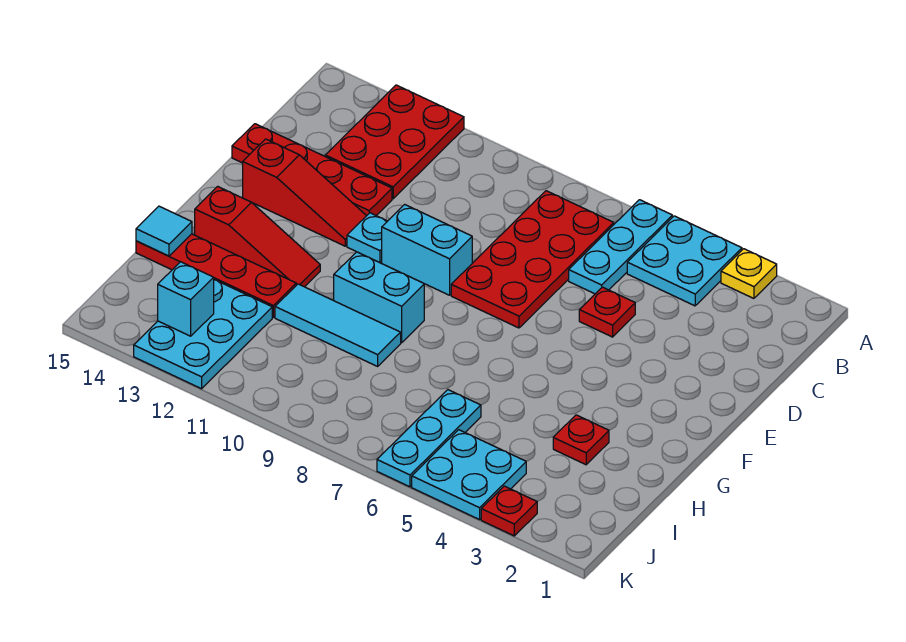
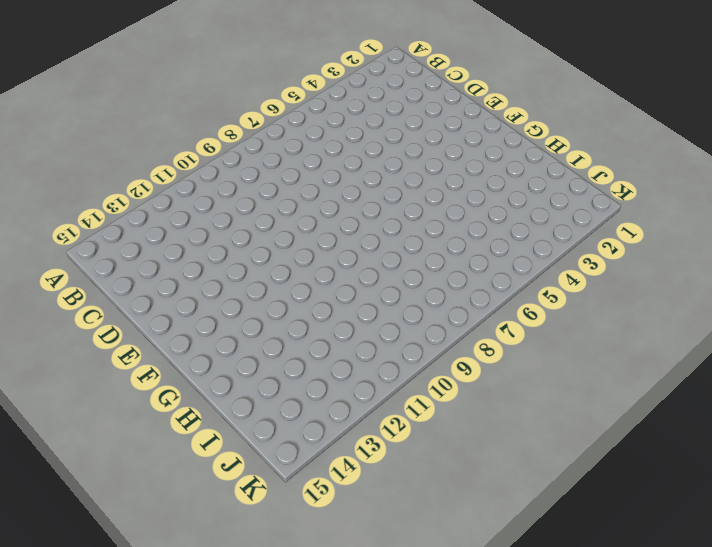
none -> yellow 1x1 plate [721,249,777,298]
none -> cyan 2x2 plate [627,216,742,306]
none -> cyan 1x3 plate [569,200,672,294]

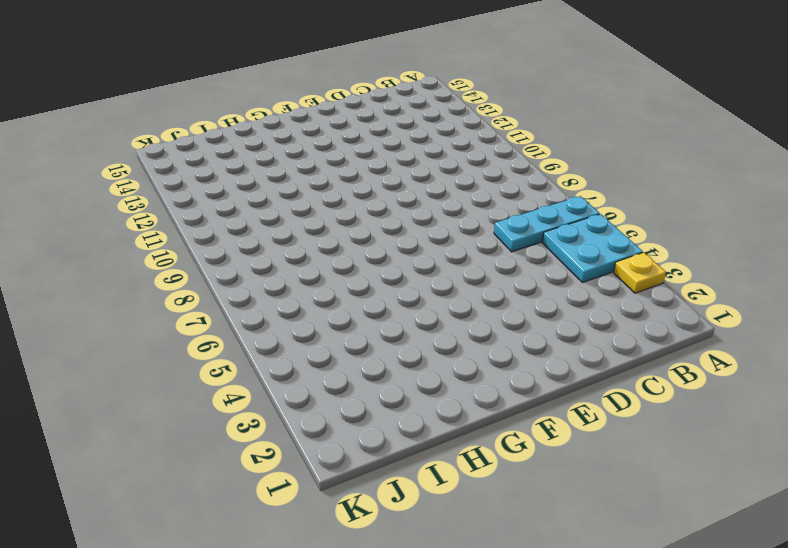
none -> red 2x3 plate [325,85,464,199]
none -> red 2x4 plate [451,191,614,328]
none -> red 1x1 plate [579,287,635,337]

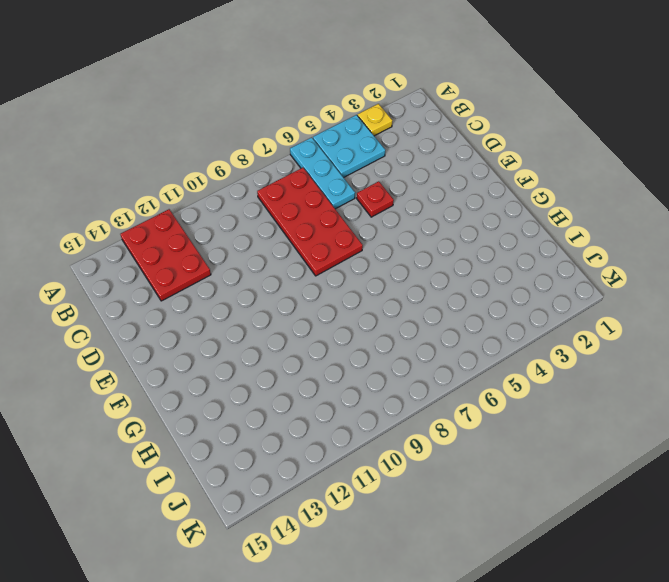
none -> red 1x4 plate [232,124,392,216]
none -> cyan 1x2 brick [382,204,472,295]
none -> cyan 1x1 plate [347,213,387,263]

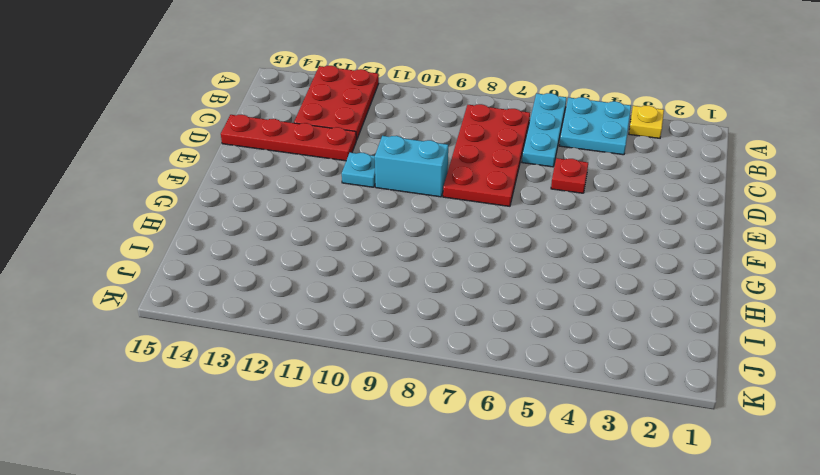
none -> red 1x3 slope [243,139,366,246]
none -> cyan 1x2 brick [334,252,424,343]
none -> red 1x3 slope [195,186,320,287]

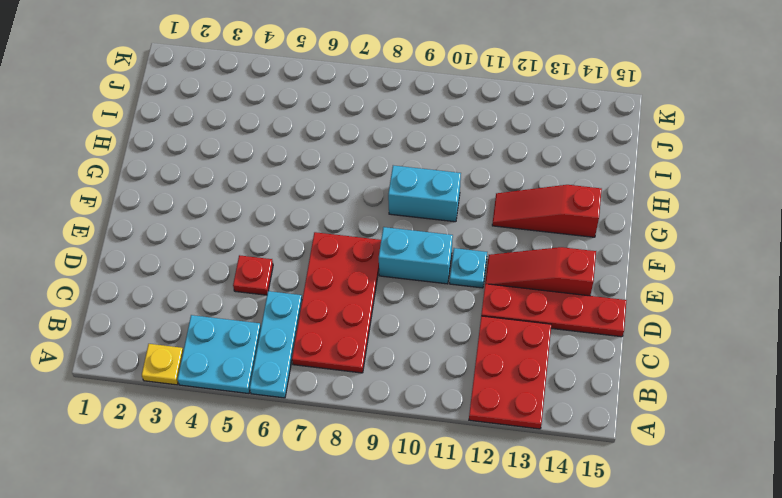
none -> red 1x1 plate [553,415,609,465]
none -> cyan 1x3 tile [275,284,401,366]
none -> red 1x4 plate [136,234,296,317]

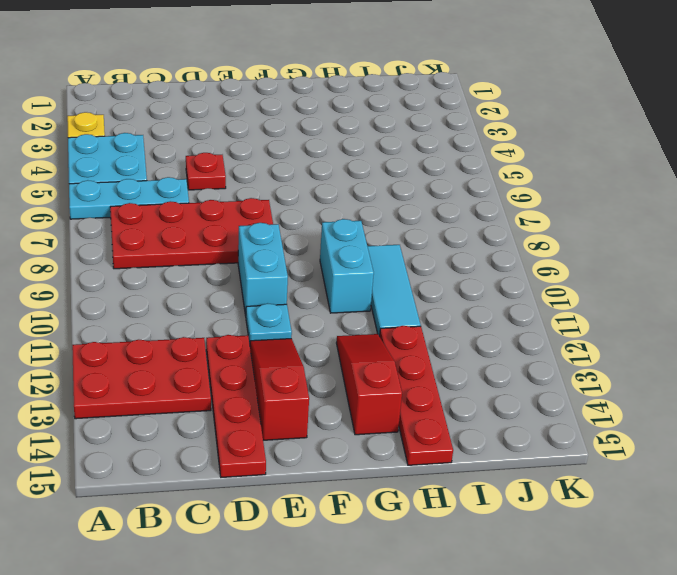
none -> red 1x1 plate [553,415,609,465]
none -> cyan 1x3 plate [377,390,481,487]
none -> cyan 2x3 plate [134,280,272,389]

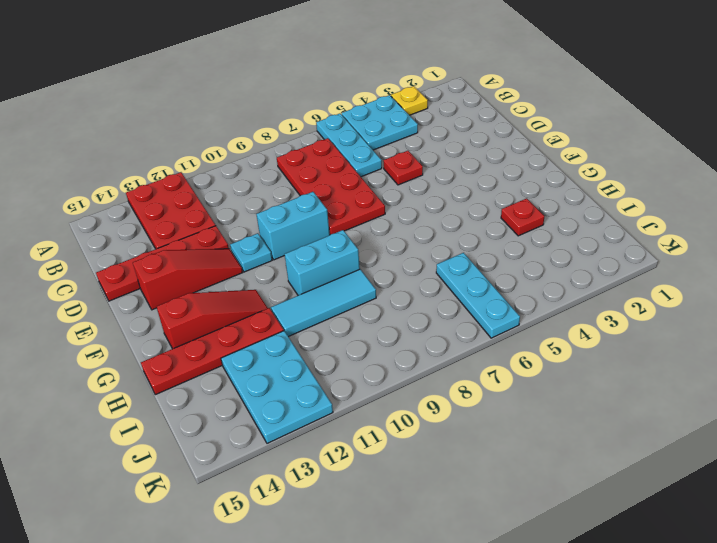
none -> cyan 2x2 plate [412,430,526,520]
none -> red 1x1 plate [481,486,537,536]
none -> cyan 1x1 tile [136,206,192,256]

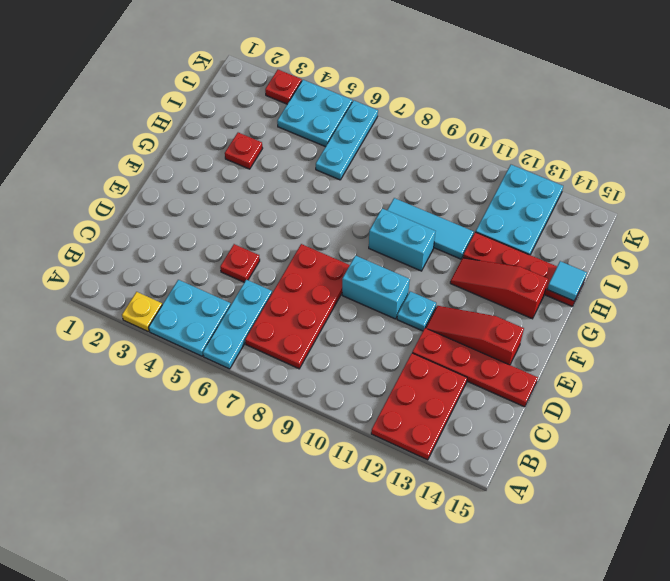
none -> cyan 1x1 brick [158,262,214,336]

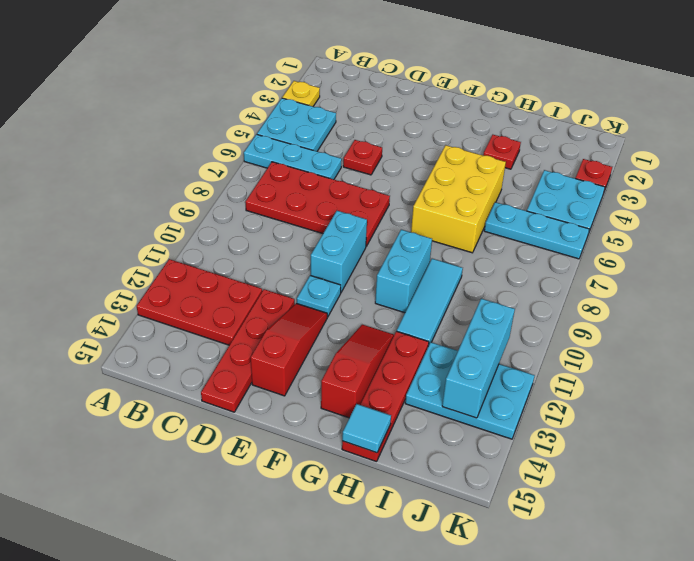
yellow 2x3 brick [411,145,506,253] -> none
cyan 1x3 brick [442,299,515,418] -> cyan 1x1 brick [158,262,214,336]

